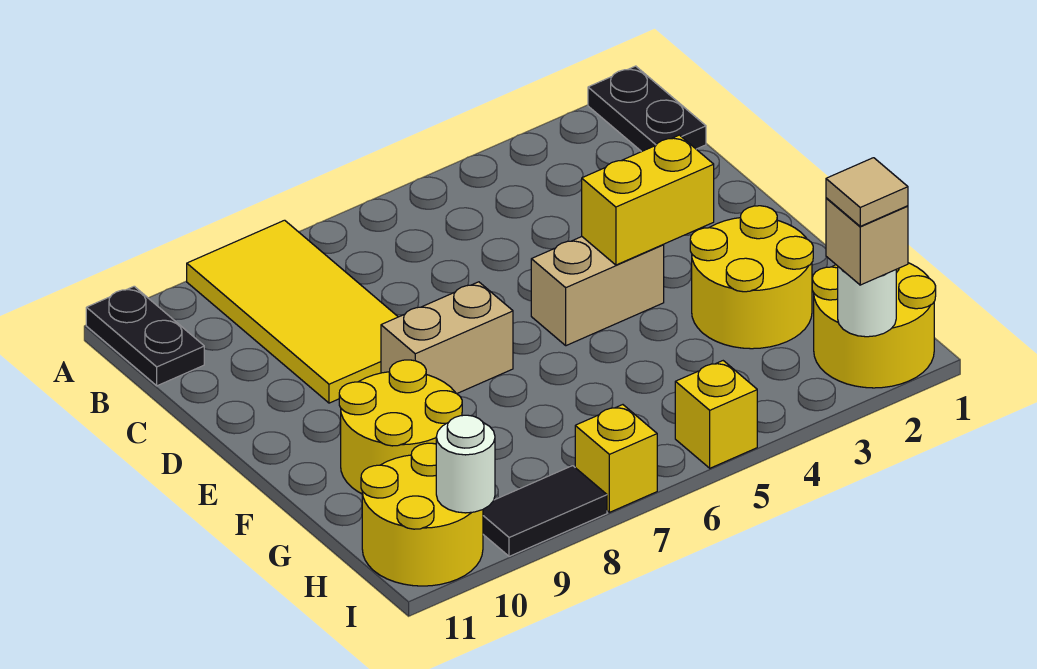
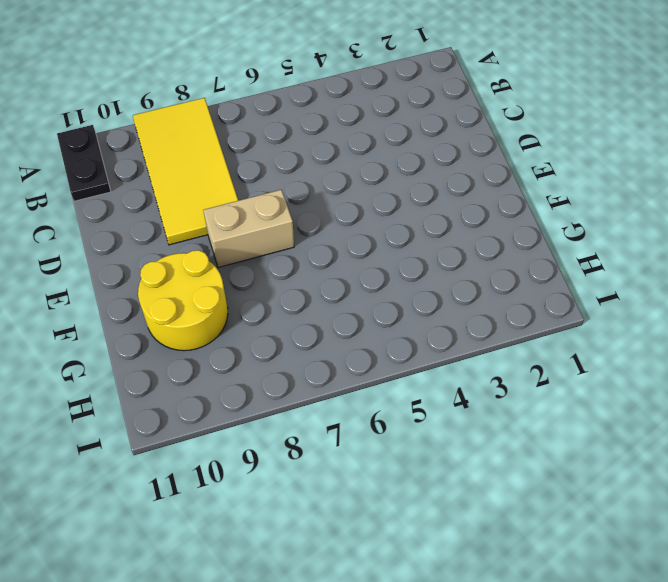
none -> black 1x2 plate [588,66,706,152]
none -> tan 1x2 brick [531,237,664,346]
none -> yellow 2x2 round brick [690,206,813,349]

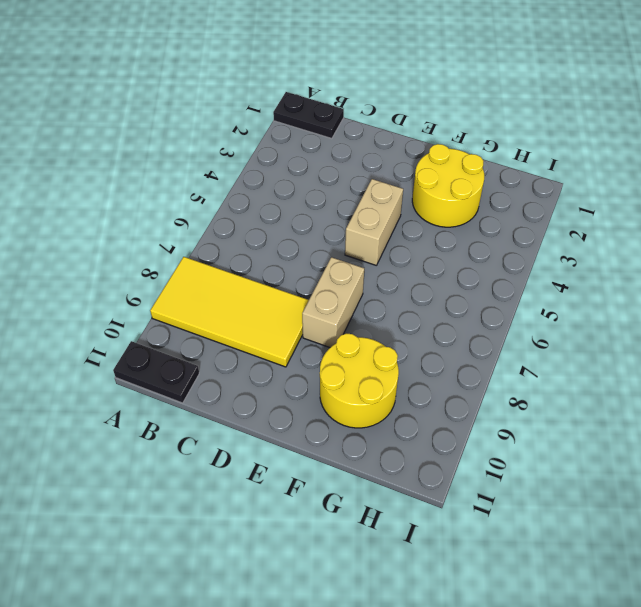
none -> yellow 2x2 round brick [812,263,936,388]
none -> yellow 2x2 round brick [361,443,483,586]
none -> yellow 1x1 brick [675,361,757,468]

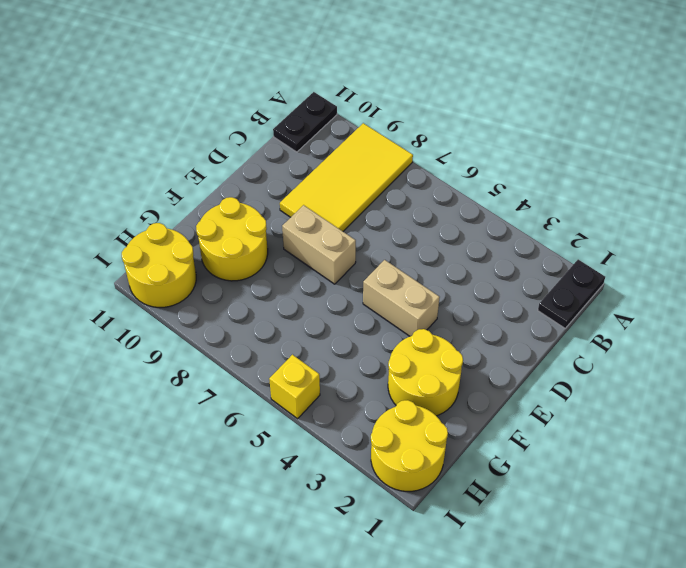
none -> yellow 1x1 brick [575,405,657,512]
none -> black 1x2 tile [483,466,607,556]
none -> yellow 1x2 brick [582,135,714,265]

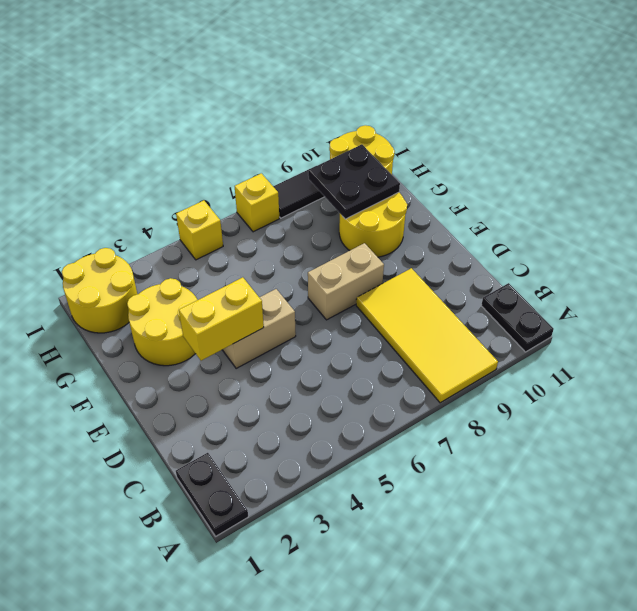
black 2x2 plate [308,144,400,219] -> none
none -> white 1x1 round brick [838,267,896,337]
none -> white 1x1 round brick [436,415,495,513]
none -> tan 1x1 brick [826,198,908,285]

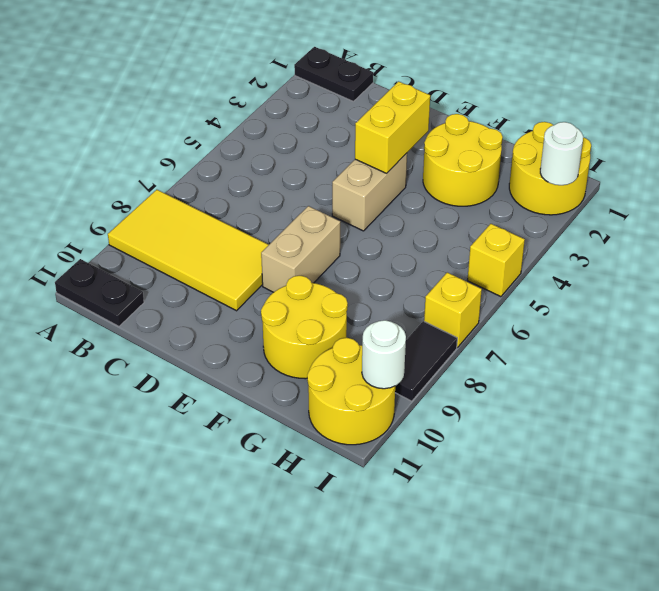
none -> tan 1x1 brick [826,198,908,285]
none -> tan 1x1 tile [826,158,908,226]

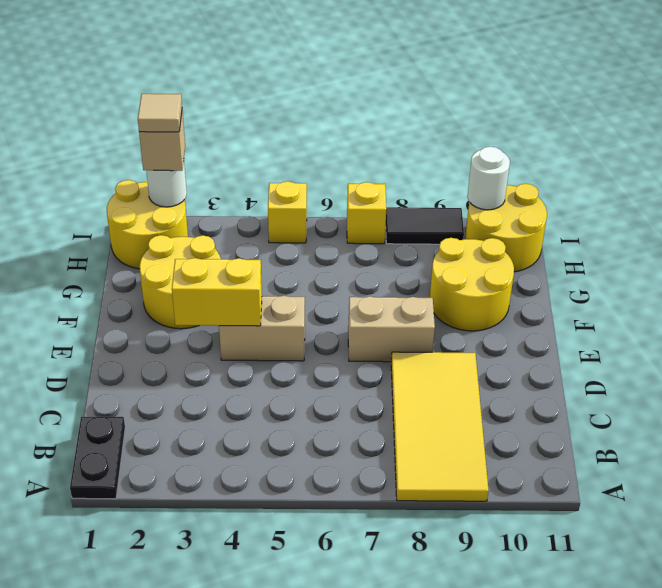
none -> black 1x2 plate [86,286,204,386]

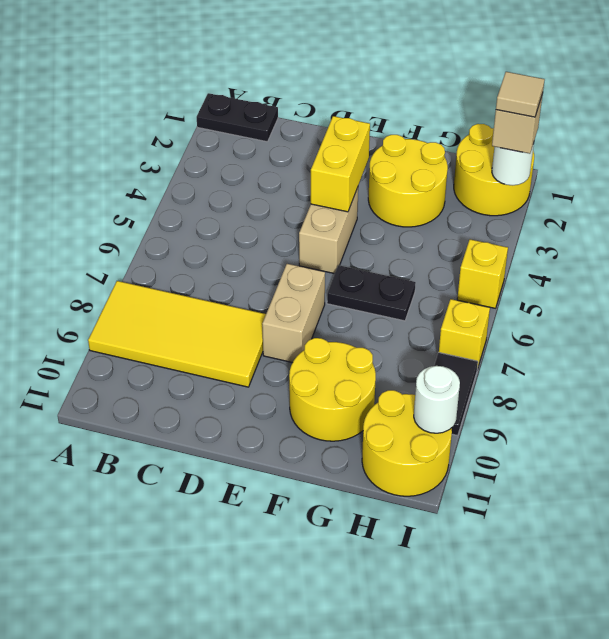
black 1x2 plate [327,265,416,321] -> black 1x2 plate moved to [86,286,204,386]

